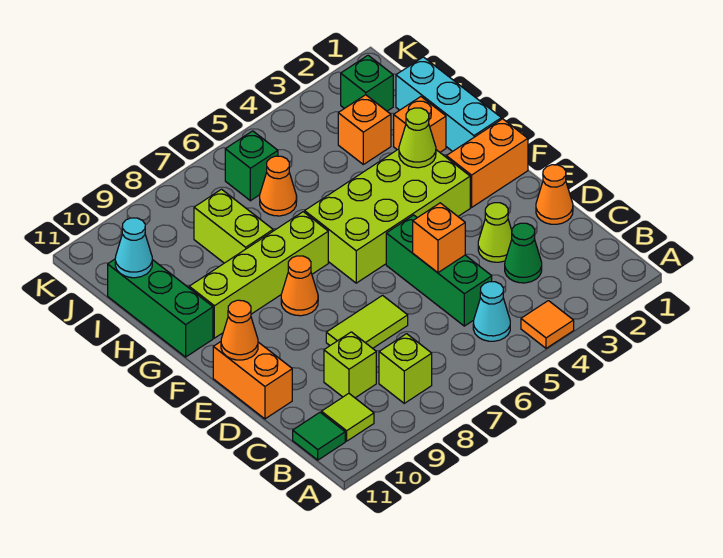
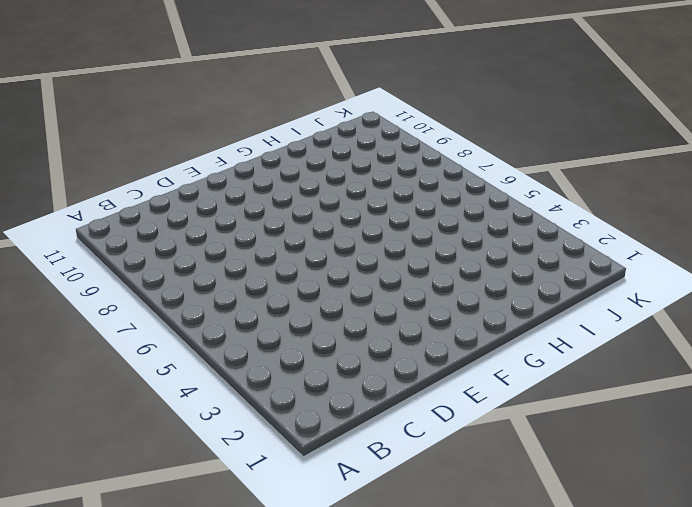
none -> orange 1x1 tile [521,301,574,348]
none -> cyan 1x1 cone [473,282,510,341]
none -> lime 1x1 brick [379,334,432,403]

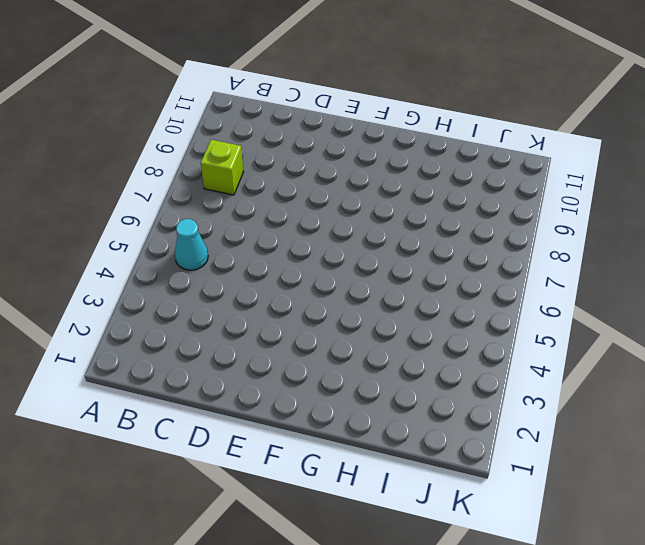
none -> orange 1x1 tile [521,301,574,348]
none -> lime 1x1 tile [321,394,374,441]
none -> green 1x1 tile [293,412,345,460]

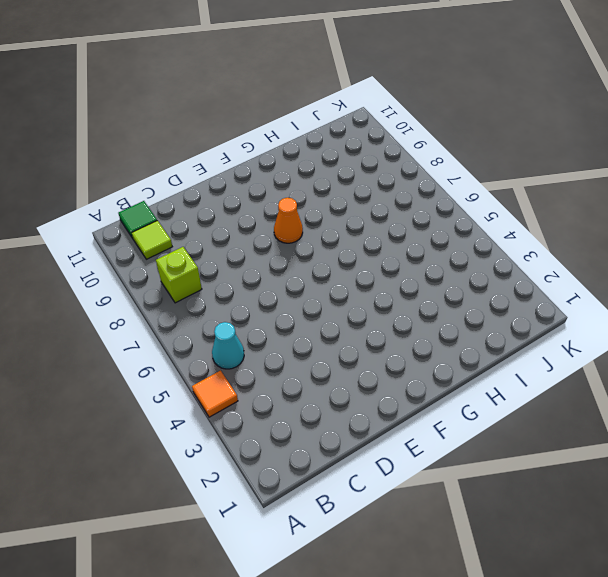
none -> green 1x1 cone [505,223,542,283]
none -> green 1x3 brick [386,215,492,326]
none -> lime 1x1 brick [324,332,376,398]

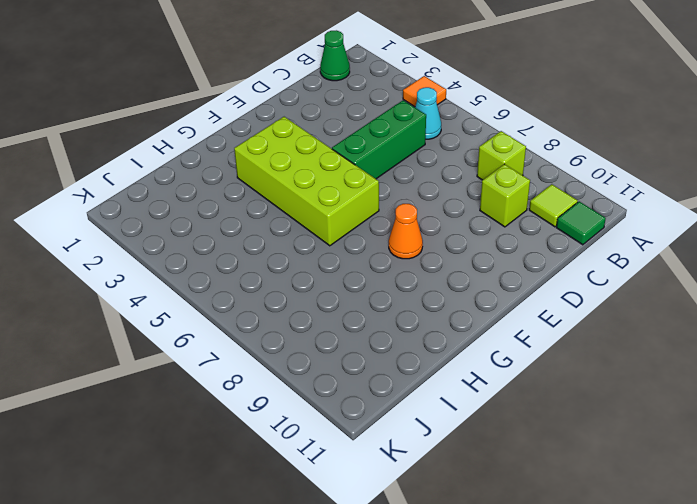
green 1x1 cone [320,30,350,81] -> green 1x1 cone moved to [505,223,542,283]
none -> orange 1x1 cone [536,165,573,224]
none -> lime 1x1 cone [478,203,512,262]
none -> lime 1x2 tile [326,295,408,348]

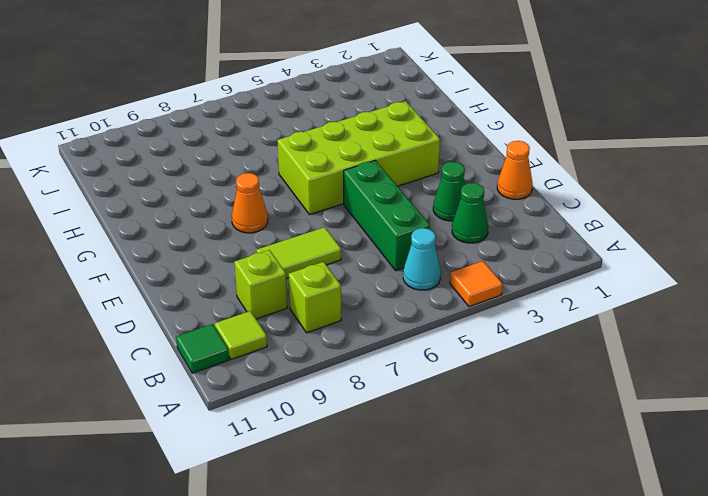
green 1x1 cone [433,162,465,221] -> lime 1x1 cone [478,203,512,262]
none -> orange 1x2 brick [213,342,292,419]
none -> orange 1x2 brick [446,119,528,207]
none -> cyan 1x3 brick [396,57,501,151]

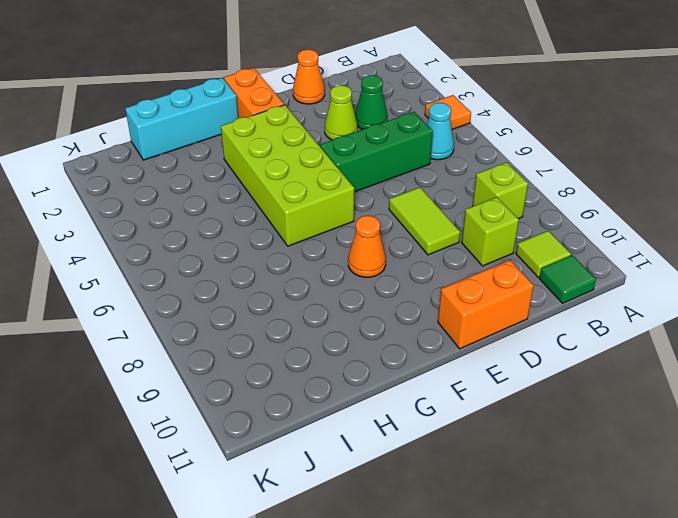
none -> lime 1x4 brick [189,212,328,338]
none -> green 1x3 brick [108,259,213,357]
none -> orange 1x1 brick [394,97,446,152]

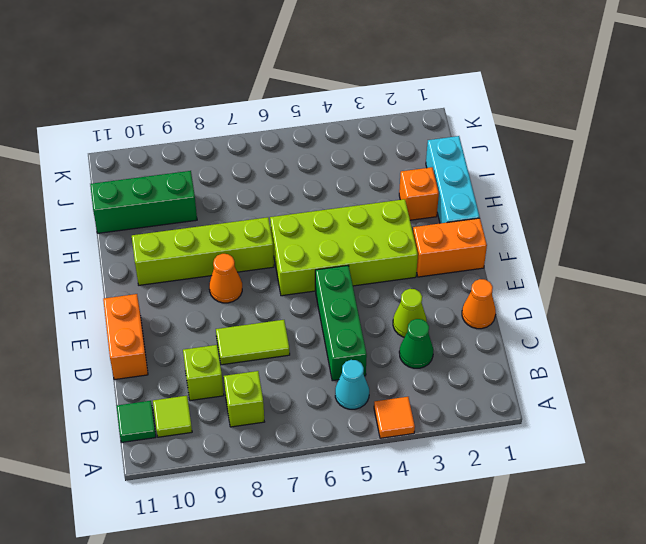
green 1x3 brick [90,171,197,233] -> green 1x3 brick turned to [108,259,213,357]
none -> lime 1x2 brick [194,189,273,263]
none -> orange 1x1 brick [338,95,391,164]
none -> orange 1x1 cone [260,156,297,216]

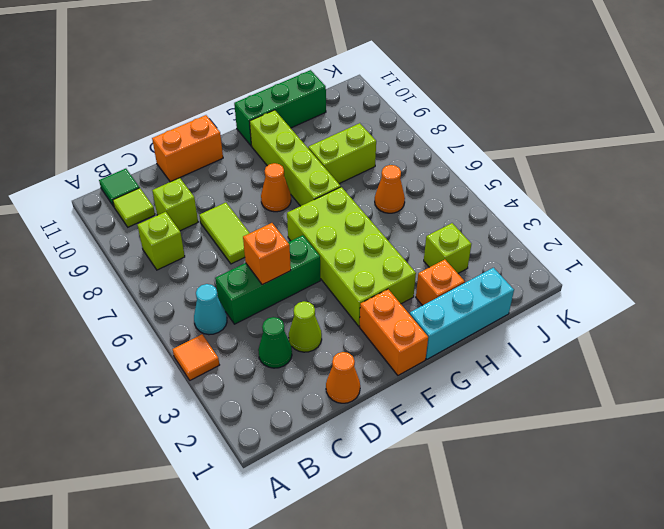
lime 1x1 brick [424,223,471,273] -> orange 1x1 brick [338,95,391,164]
none -> green 1x1 brick [341,55,393,111]
none -> green 1x1 brick [225,131,278,201]
none -> orange 1x1 cone [221,300,258,360]

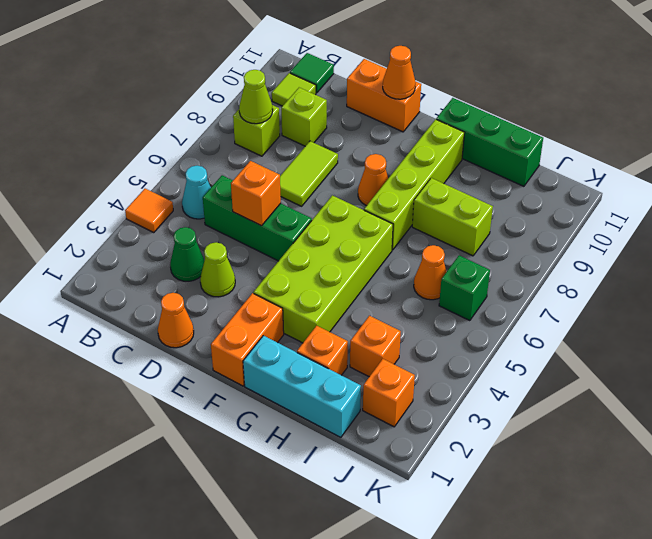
lime 1x1 cone [239,70,273,124] -> lime 1x1 cone moved to [399,108,436,168]
orange 1x1 brick [363,359,415,427] -> green 1x1 brick [341,55,393,111]
none -> cyan 1x1 cone [115,218,152,278]

